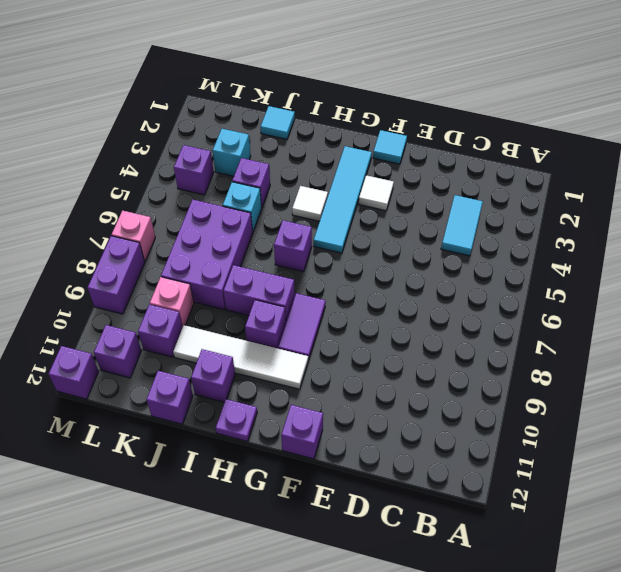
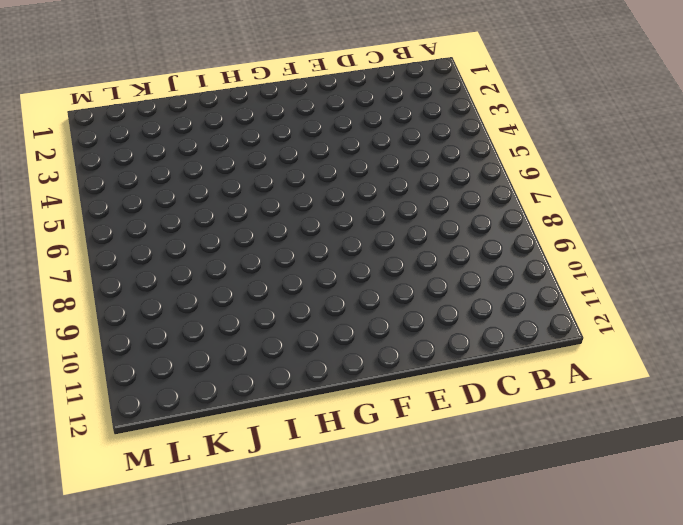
none -> cyan 1x2 tile [441,195,483,256]
none -> cyan 1x1 tile [373,130,407,164]
none -> white 1x1 tile [359,175,394,211]

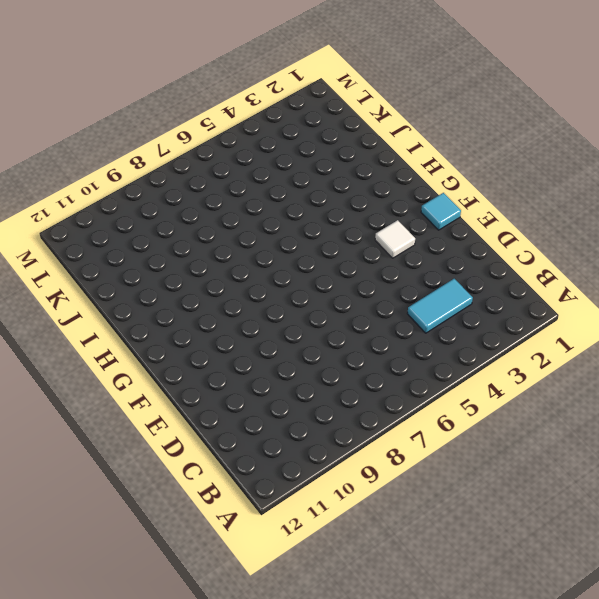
none -> purple 1x1 brick [281,405,323,459]
none -> cyan 1x4 tile [314,146,372,253]
none -> purple 1x2 tile [278,293,326,360]

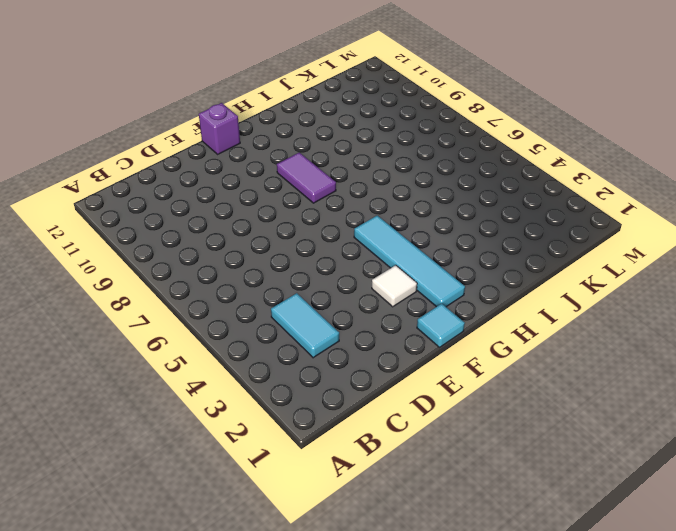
none -> white 1x4 tile [173,325,308,389]
none -> white 1x1 tile [292,186,328,221]
none -> purple 1x1 brick [274,220,312,272]

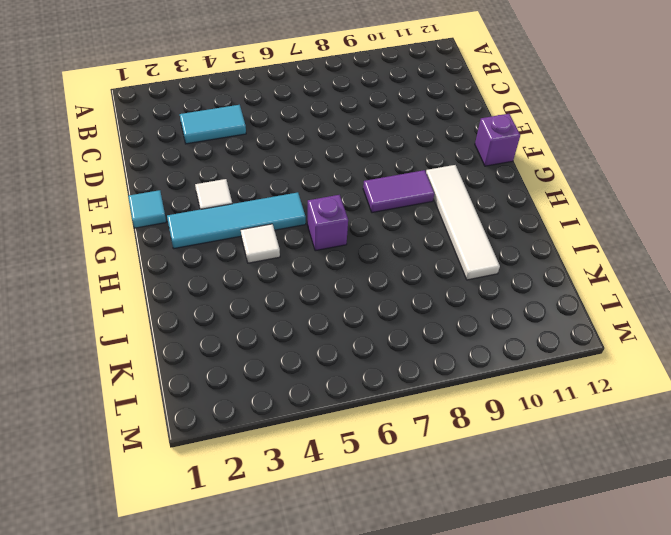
none -> purple 1x2 brick [223,265,295,322]
none -> purple 1x1 brick [245,300,286,348]
none -> purple 1x1 plate [216,399,257,441]

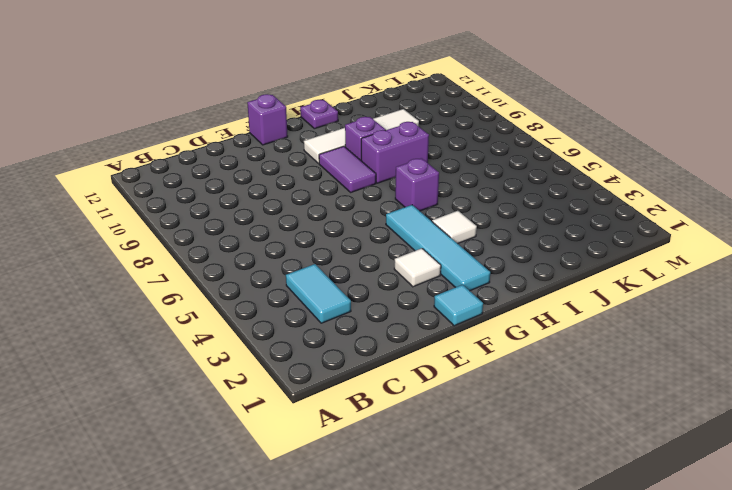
none -> purple 1x1 brick [191,349,235,402]
none -> cyan 1x1 tile [260,106,295,139]
none -> purple 1x1 brick [232,158,270,208]

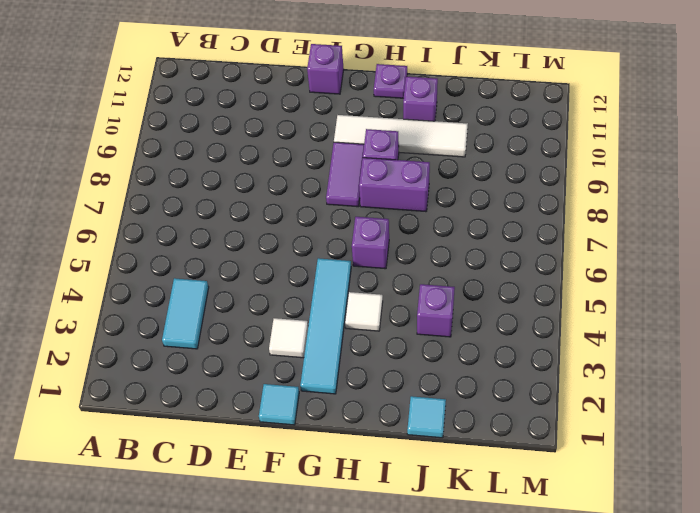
none -> cyan 1x1 brick [223,182,262,232]
none -> purple 2x3 brick [161,199,253,310]
none -> purple 1x1 brick [146,371,193,424]

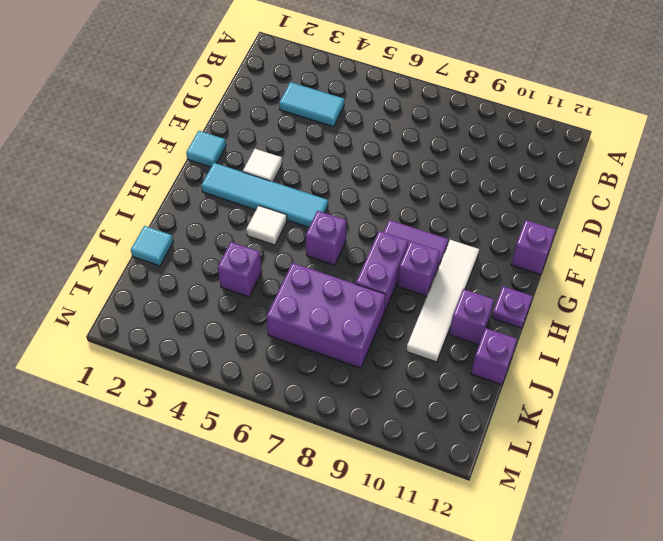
none -> cyan 1x1 brick [223,182,262,232]
none -> cyan 1x1 brick [213,129,251,176]
none -> pink 1x1 brick [150,277,194,327]

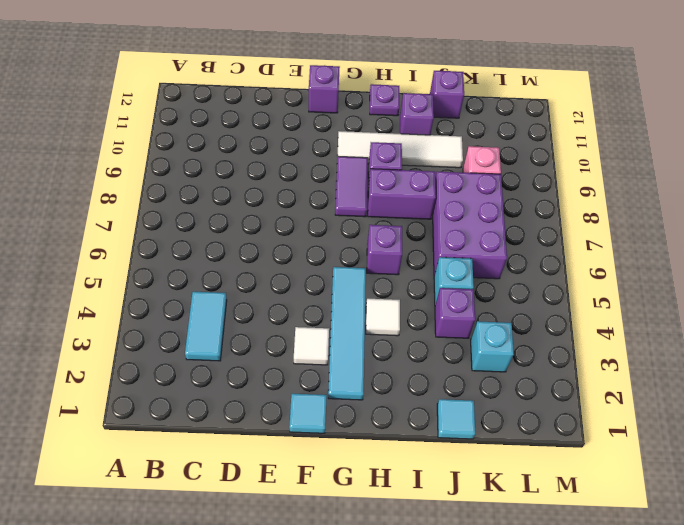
none -> purple 1x1 brick [138,305,183,357]
none -> purple 1x1 brick [174,145,214,195]
none -> purple 1x1 brick [94,325,141,378]

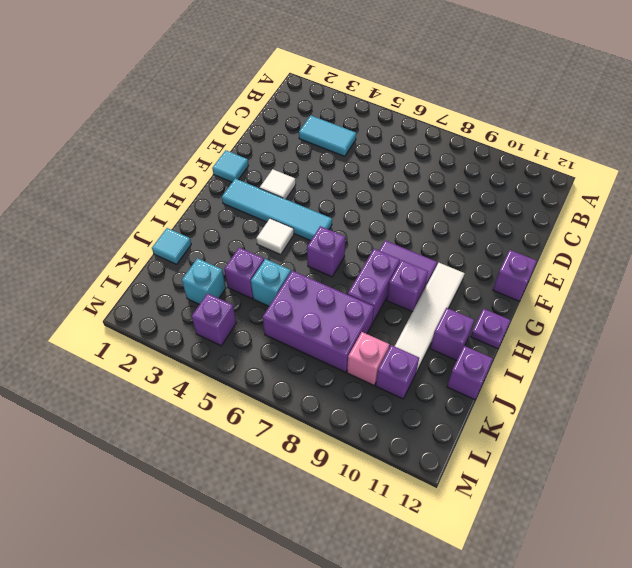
none -> purple 1x1 brick [94,325,141,378]
none -> pink 1x1 brick [112,211,155,261]
none -> purple 1x2 brick [87,236,145,314]

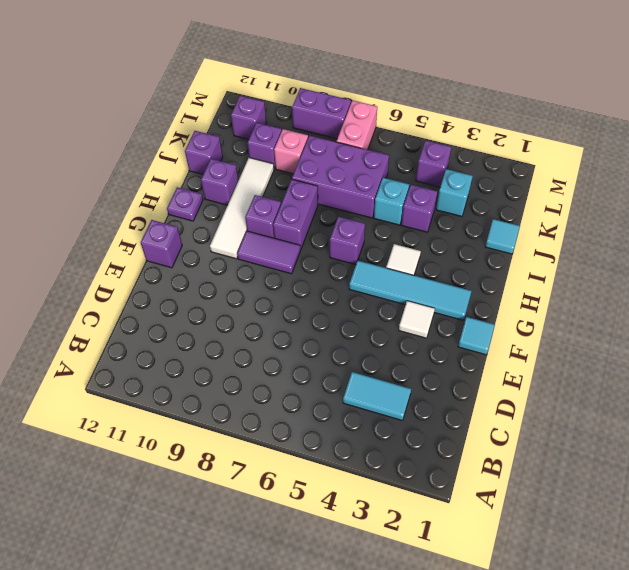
pink 1x2 brick [336,100,377,150] -> pink 1x1 brick [112,211,155,261]
none -> purple 1x1 brick [49,346,99,399]

